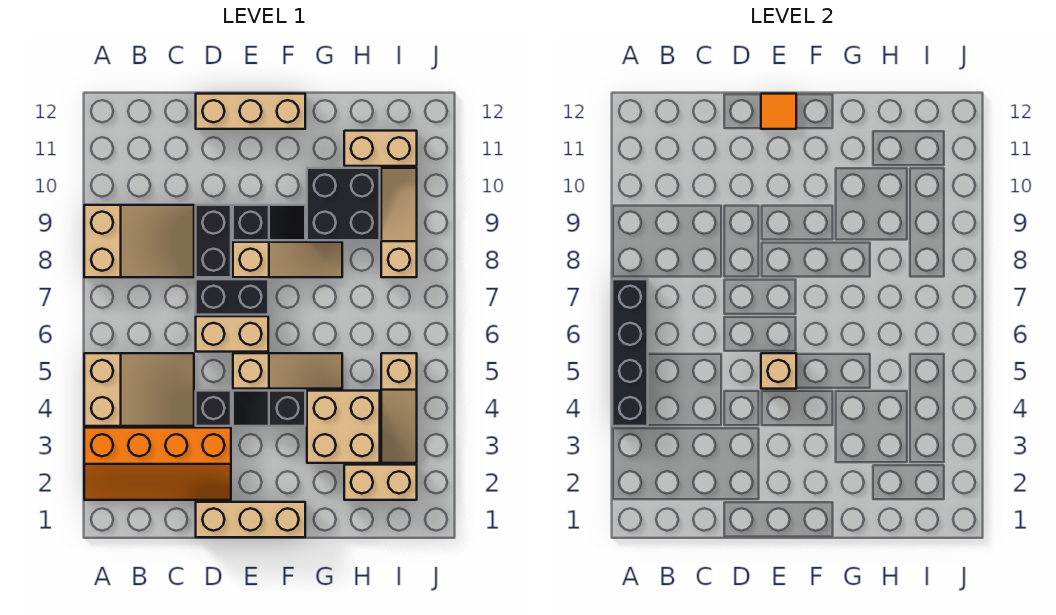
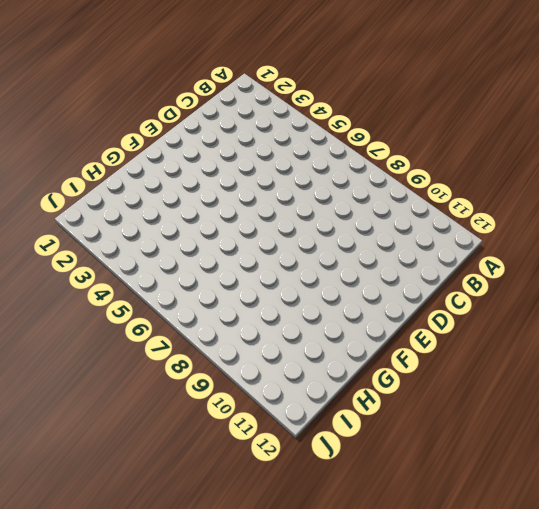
none -> orange 2x4 slope [84,428,231,500]
none -> tan 2x3 slope [84,353,194,426]
none -> tan 2x3 slope [84,205,194,277]

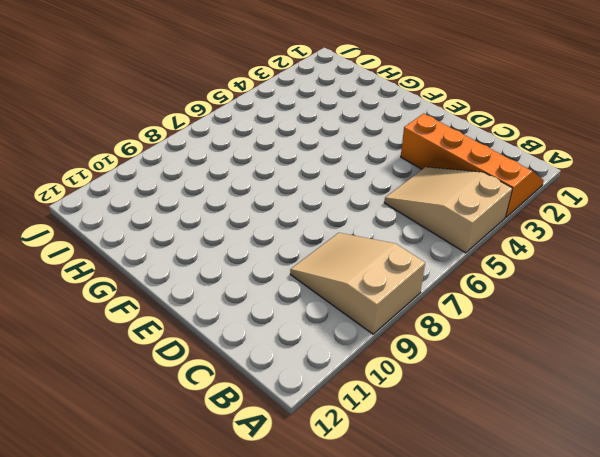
none -> tan 1x3 brick [196,502,305,537]
none -> black 1x1 brick [196,391,231,426]
none -> tan 1x2 brick [196,316,268,352]

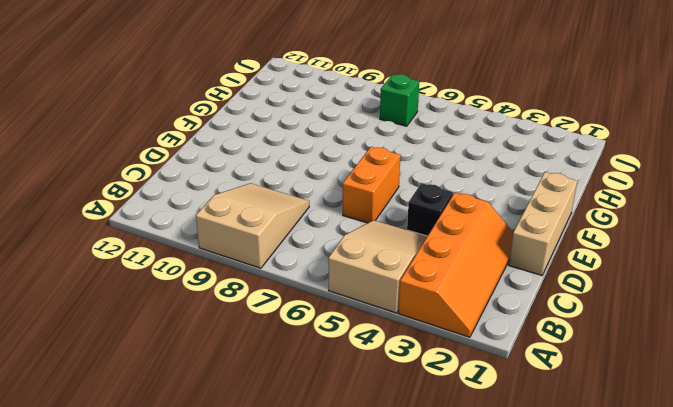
orange 1x2 brick [343,147,401,223] -> tan 1x2 brick [196,316,268,352]
green 1x1 brick [380,74,419,126] -> none
none -> black 1x2 brick [196,279,268,315]
none -> black 1x2 brick [196,205,231,277]
none -> tan 1x3 brick [196,94,305,129]

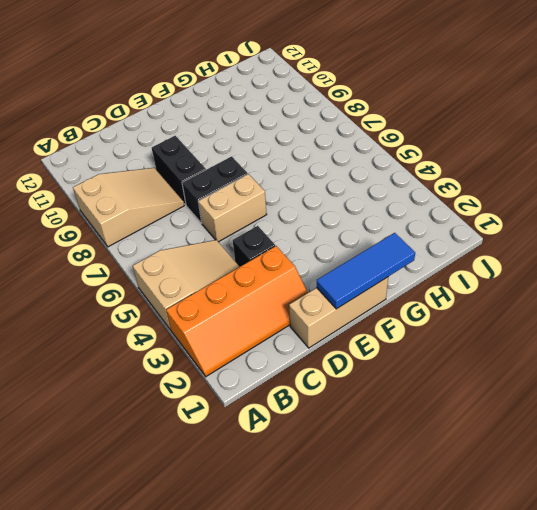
blue 1x3 tile [317,233,415,309] -> none
none -> tan 1x3 brick [196,94,305,129]
none -> black 1x2 slope [233,391,305,426]
none -> tan 1x3 slope [233,353,342,389]

